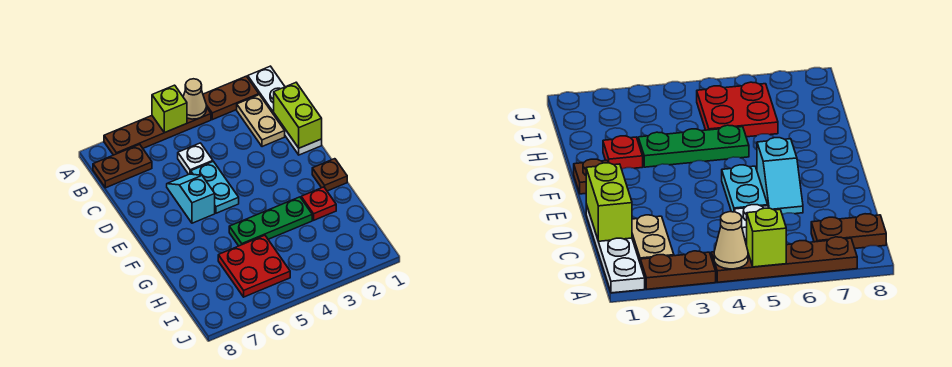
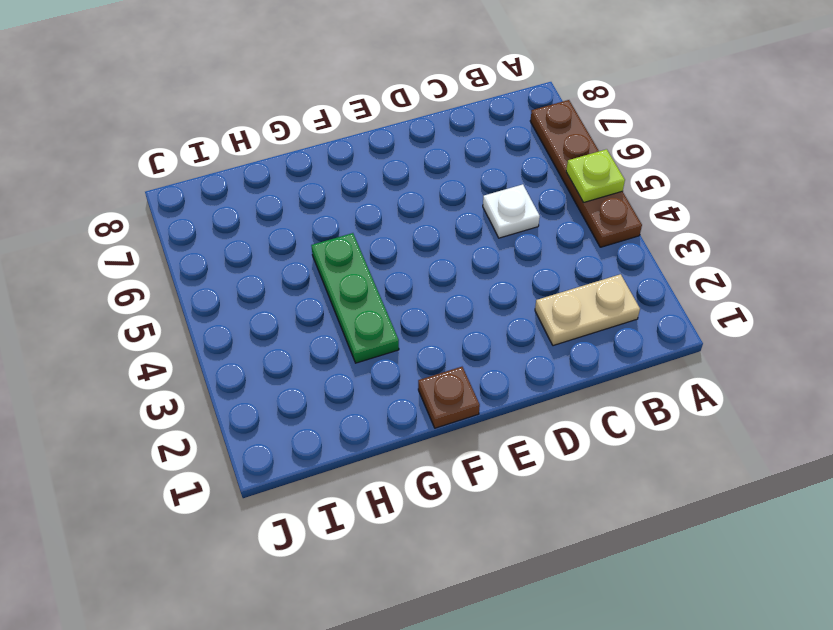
lime 1x1 plate [566,149,625,202] -> lime 1x1 brick [152,85,187,133]
none -> white 1x4 plate [248,66,322,155]
none -> brown 1x2 plate [203,76,259,120]
none -> brown 1x2 plate [93,144,152,188]

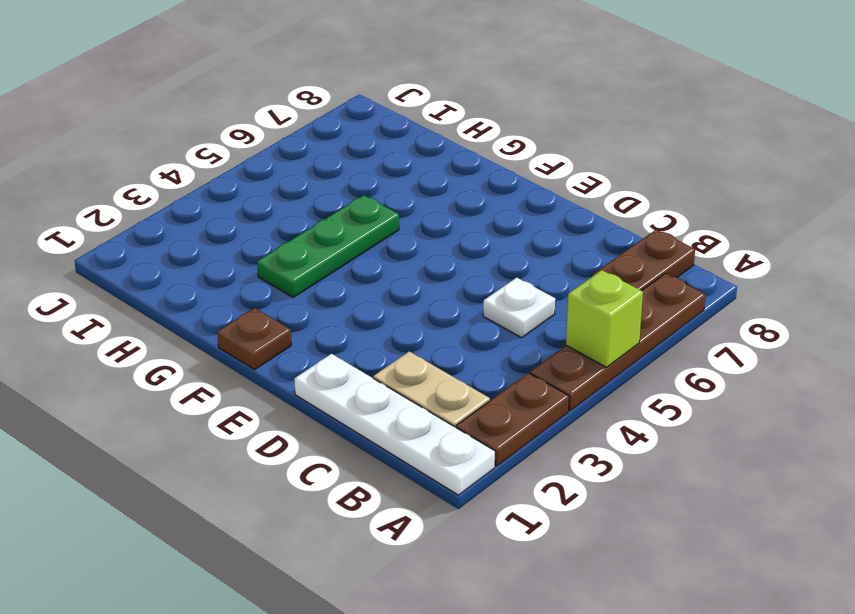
none -> cyan 1x2 plate [191,161,239,213]
none -> cyan 1x2 slope [167,174,215,223]
none -> red 1x1 plate [301,187,336,220]

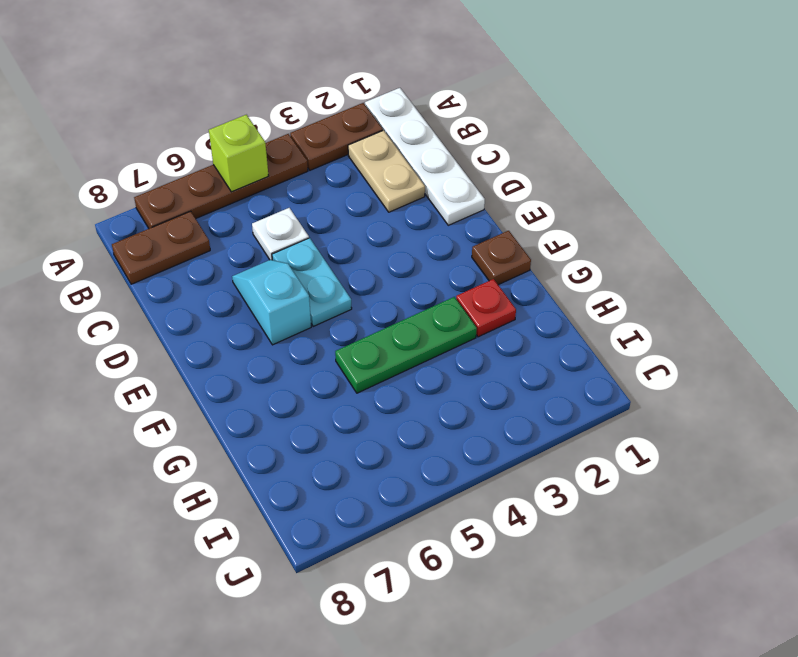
none -> red 2x2 plate [218,235,290,297]
none -> tan 1x1 cone [183,79,206,119]
none -> lime 1x2 brick [274,83,322,148]

